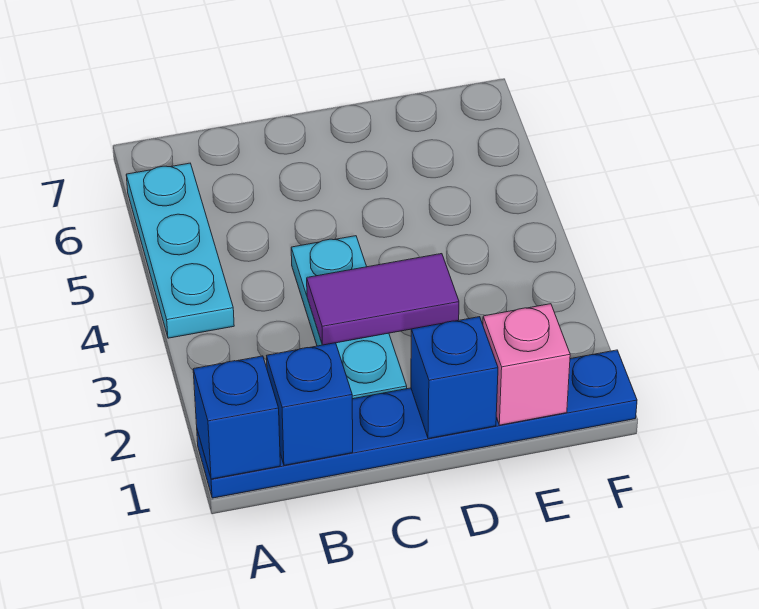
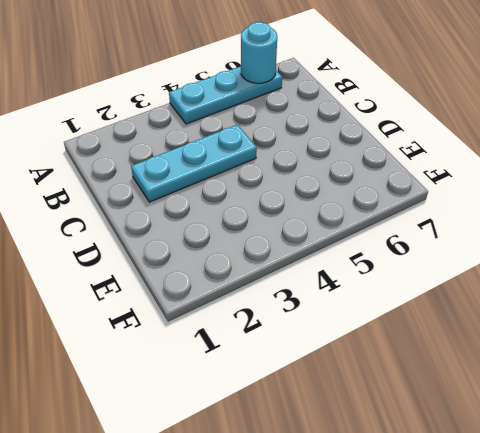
cyan 1x1 round brick [241,22,277,83] -> none
none -> blue 1x6 plate [197,350,637,498]
none -> blue 1x1 brick [193,356,280,479]

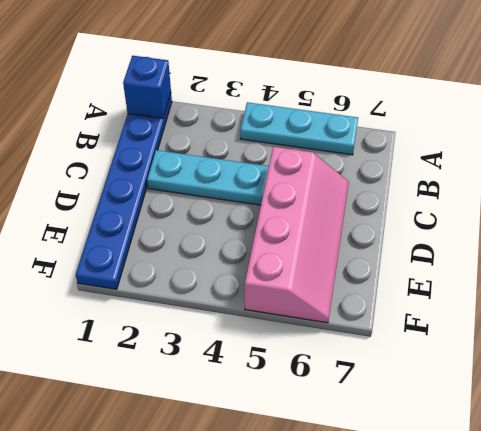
pink 2x4 slope [245,147,349,323] -> none
none -> blue 1x1 brick [267,343,353,465]
none -> purple 1x2 tile [307,254,459,345]

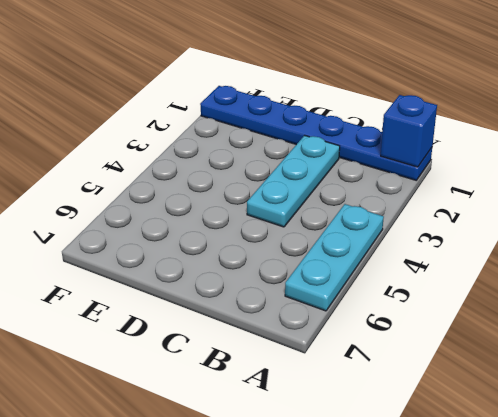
none -> blue 1x1 brick [267,343,353,465]
none -> purple 1x2 tile [307,254,459,345]

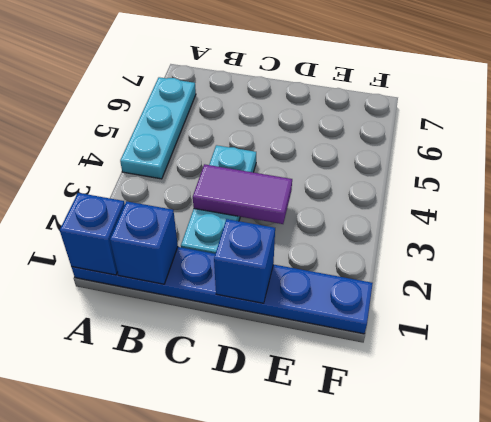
none -> pink 1x1 brick [483,304,570,425]

